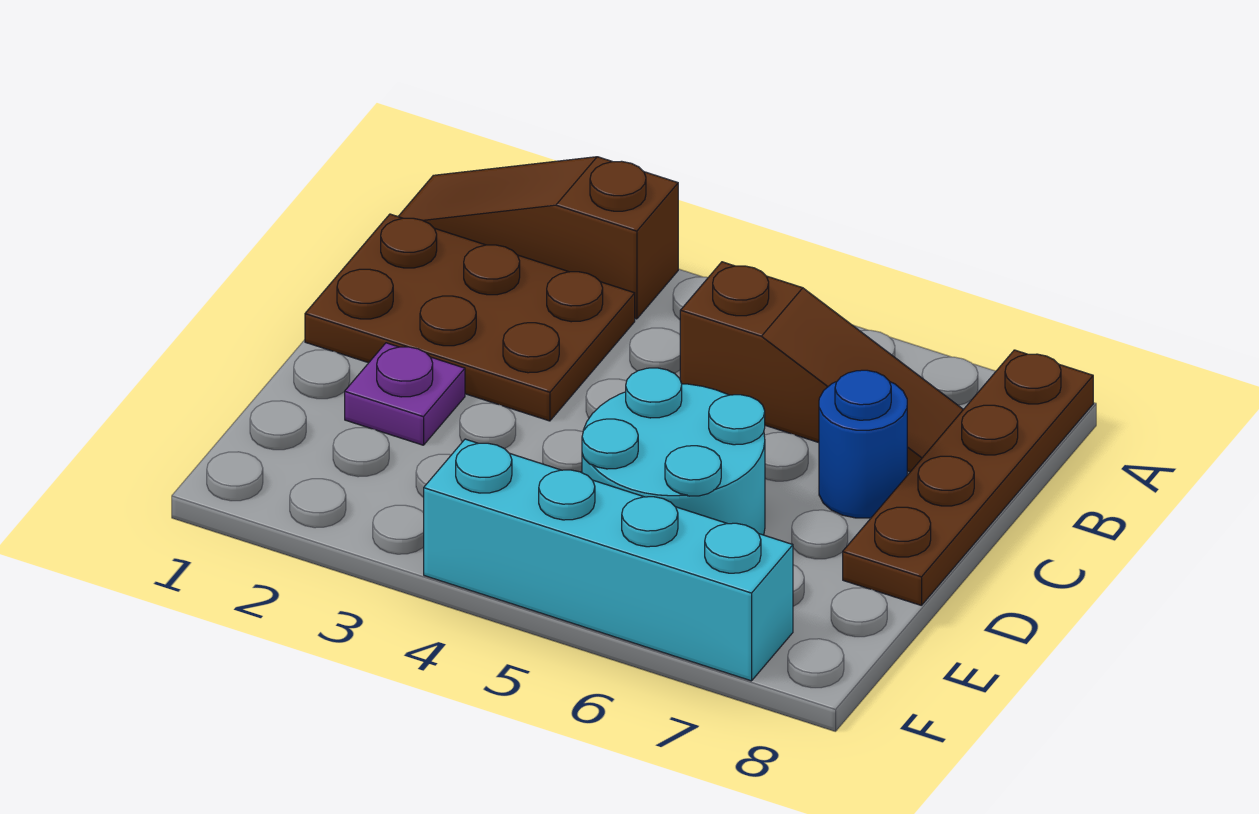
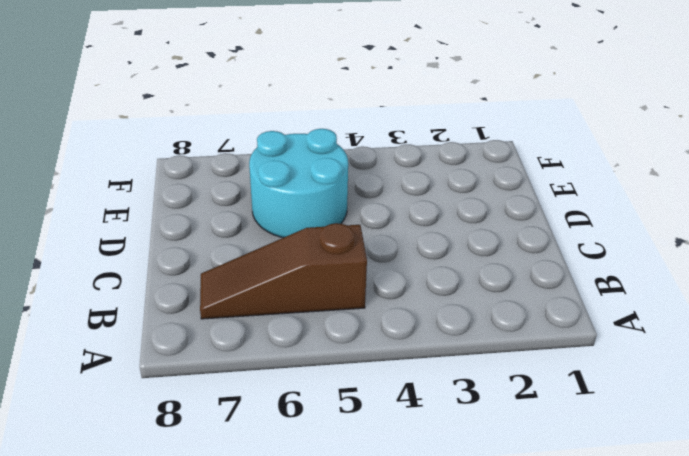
none -> brown 1x3 slope [398,157,678,319]
none -> brown 1x4 plate [843,350,1093,606]

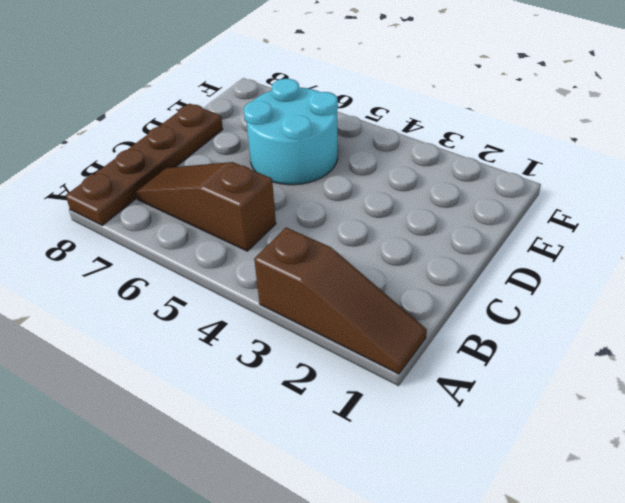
none -> brown 2x3 plate [305,214,635,421]
none -> blue 1x1 round brick [819,370,907,518]

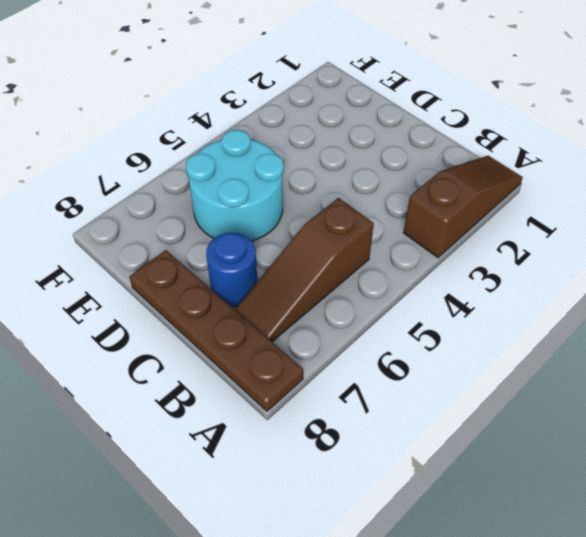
none -> brown 2x3 plate [305,214,635,421]
none -> purple 1x1 plate [345,343,465,445]

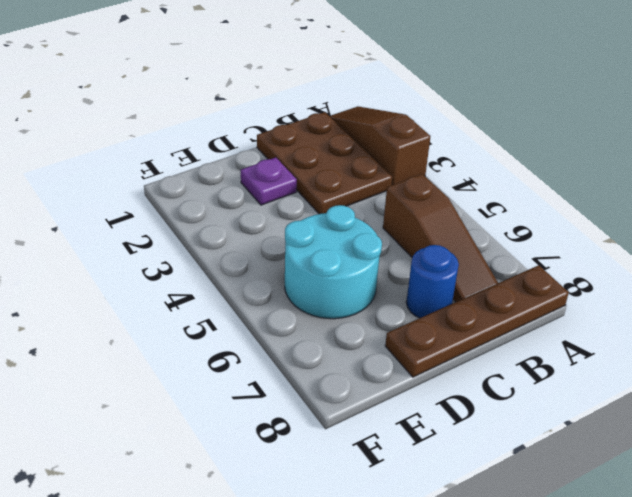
none -> cyan 1x4 brick [424,439,793,681]

